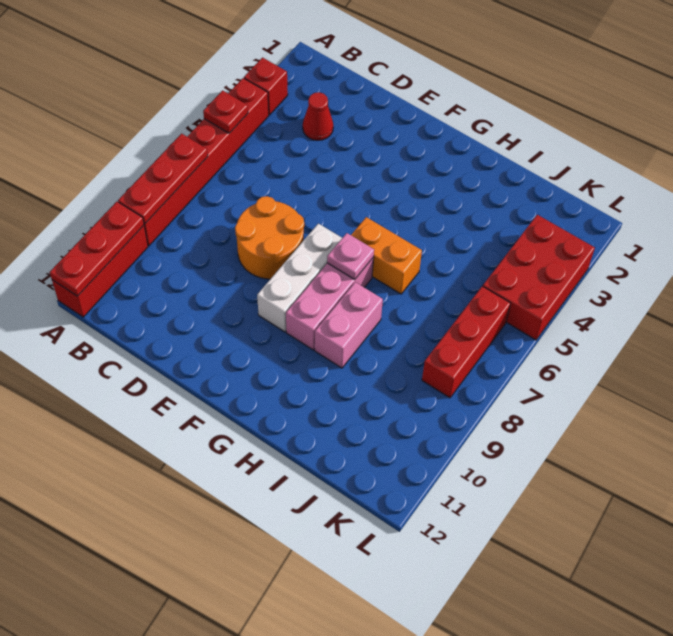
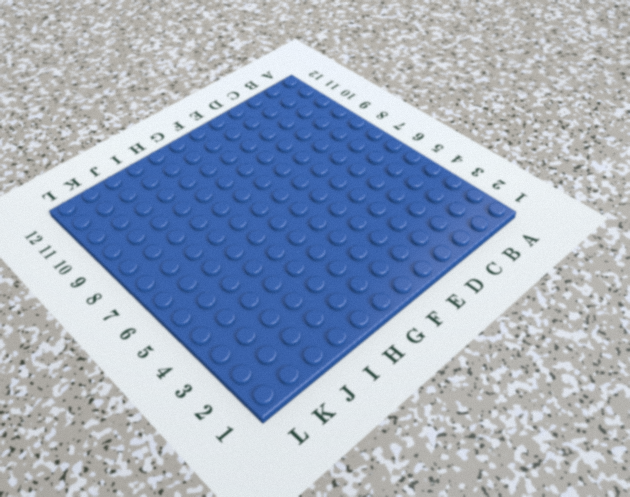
none -> red 1x1 brick [244,58,288,115]
none -> red 1x6 brick [144,78,269,246]
none -> red 1x3 brick [52,225,148,317]

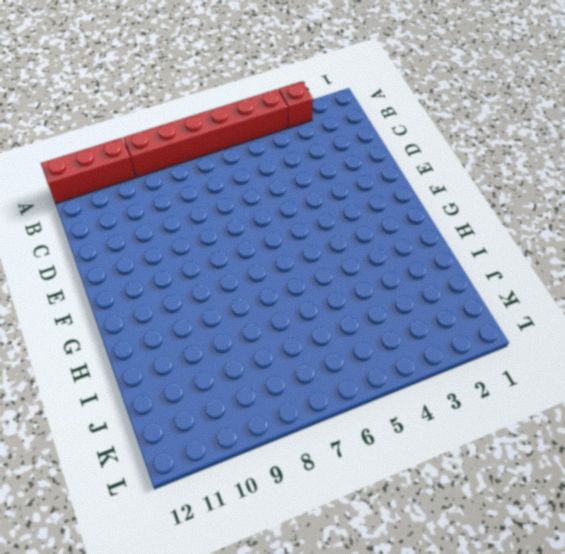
none -> red 1x1 cone [303,92,333,140]
none -> orange 2x2 round brick [235,196,304,279]
none -> white 1x3 brick [257,224,342,332]

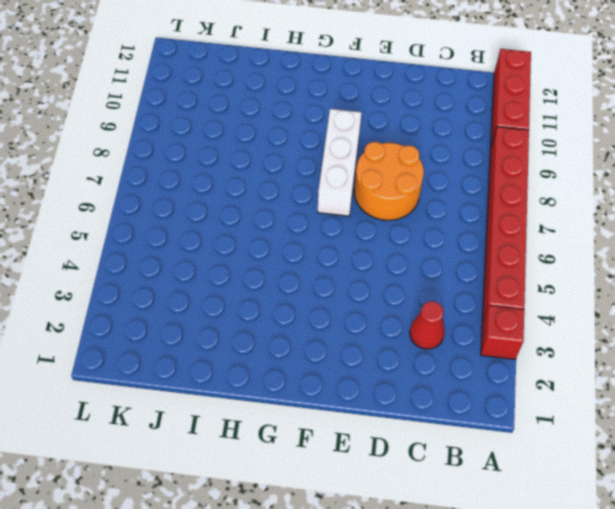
none -> orange 1x2 brick [351,217,422,294]
none -> pink 1x3 brick [286,257,374,350]
none -> pink 1x2 brick [315,282,383,368]

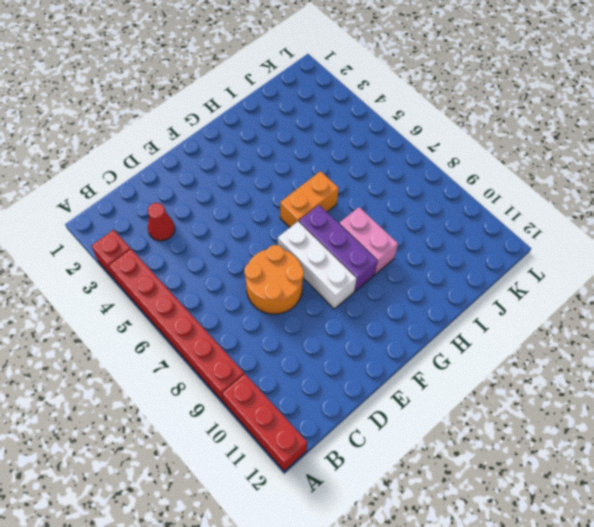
purple 1x3 brick [299,205,378,291] -> pink 1x3 brick [286,257,374,350]
none -> red 2x3 brick [483,215,595,340]
none -> red 1x3 brick [422,286,511,398]
none -> red 1x1 plate [203,91,248,133]

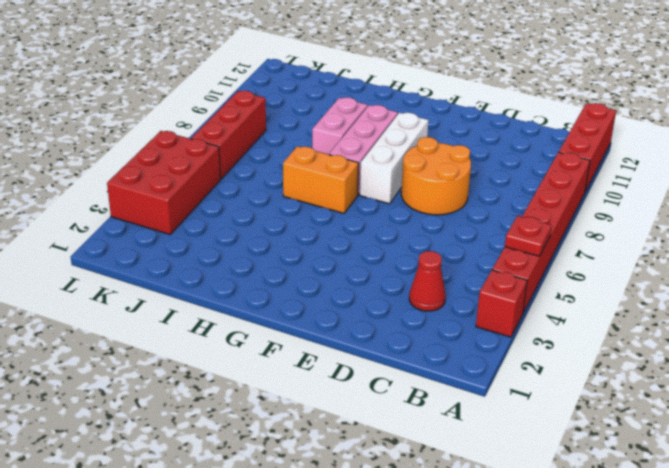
none -> red 1x3 plate [118,134,208,224]
none -> red 1x3 plate [50,202,144,296]
none -> pink 1x1 plate [327,233,374,280]

